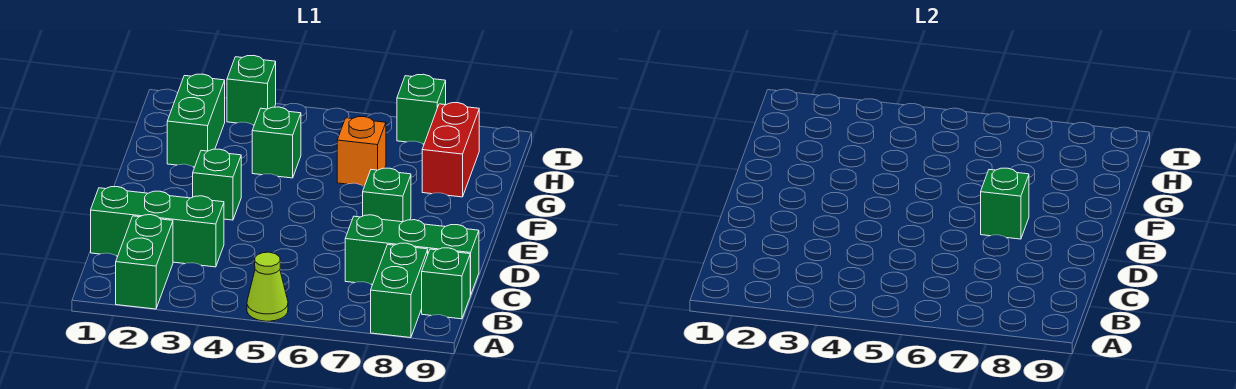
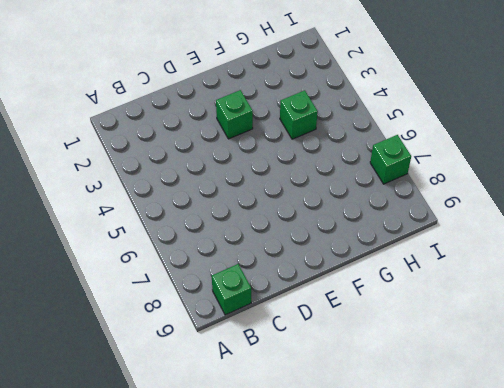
none -> green 1x2 brick [116,215,173,309]
none -> lime 1x1 cone [247,252,288,321]
none -> green 1x2 brick [371,243,428,338]

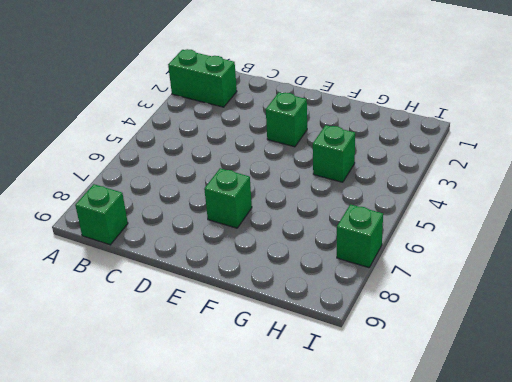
none -> lime 1x1 cone [247,252,288,321]
none -> green 1x2 brick [371,243,428,338]
none -> green 1x3 brick [91,187,224,267]

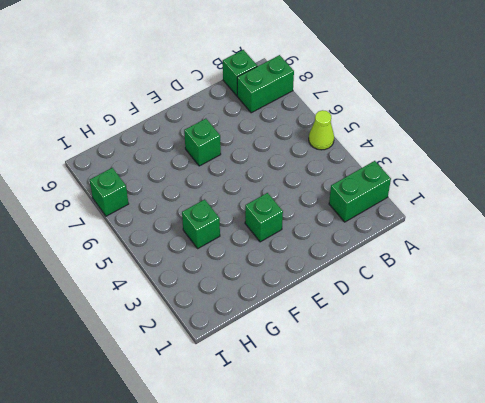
none -> green 1x3 brick [91,187,224,267]
none -> green 1x3 brick [345,215,479,295]
none -> green 1x2 brick [167,74,225,167]

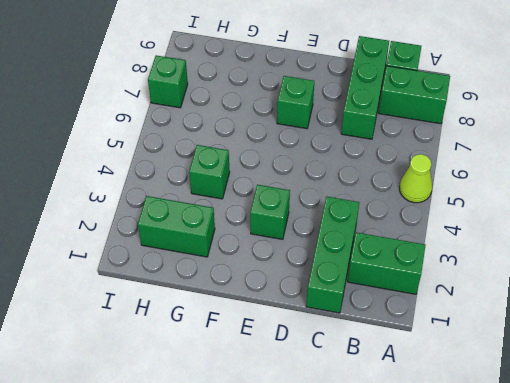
none -> orange 1x1 brick [337,117,386,186]
none -> red 1x2 brick [422,103,479,197]
none -> green 1x1 brick [227,56,276,125]

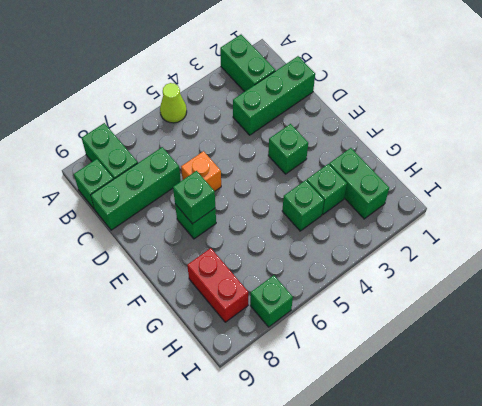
orange 1x1 brick [181,151,221,191] -> orange 1x1 brick moved to [337,117,386,186]
green 1x1 brick [307,164,347,215] -> green 1x1 brick moved to [227,56,276,125]

